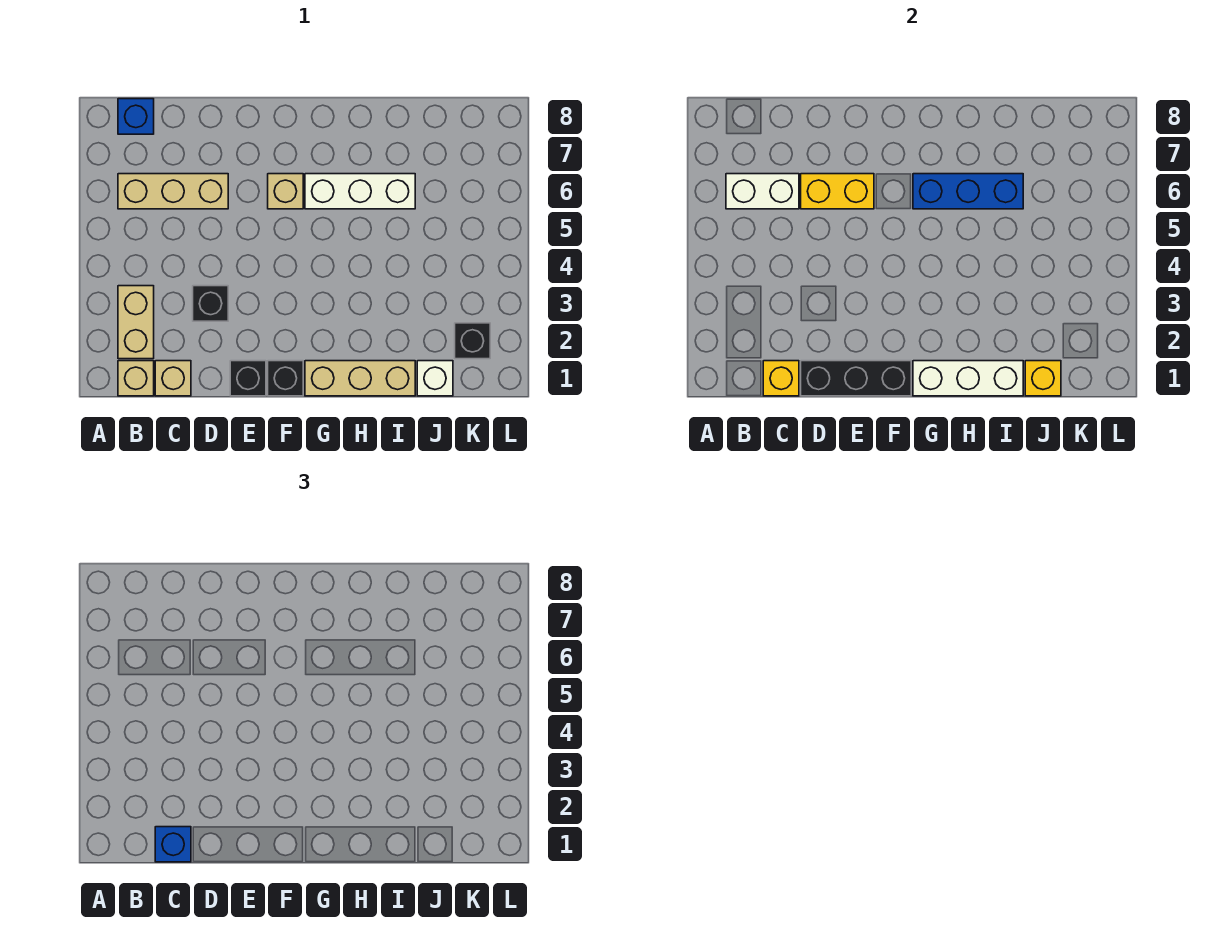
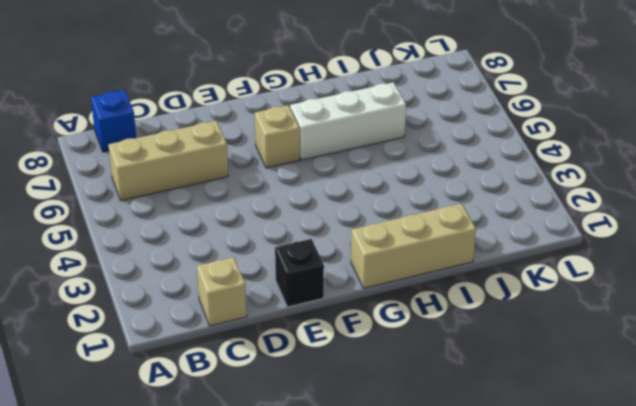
none -> tan 1x1 brick [118,361,154,396]
none -> tan 1x2 brick [118,286,154,359]
none -> black 1x1 brick [193,286,228,321]

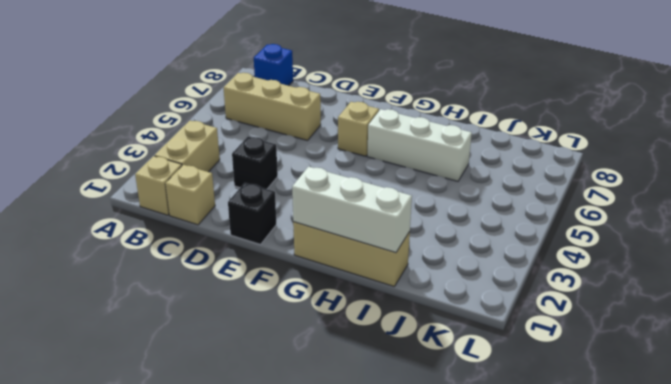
none -> black 1x1 brick [268,361,303,396]
none -> white 1x1 brick [417,361,453,396]
none -> black 1x1 brick [455,323,490,359]

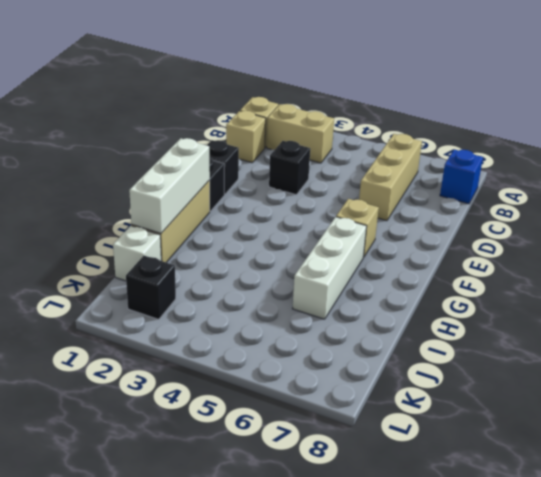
none -> white 1x2 brick [726,174,799,209]
none -> yellow 1x1 brick [763,361,799,396]
none -> black 1x3 brick [801,361,911,396]

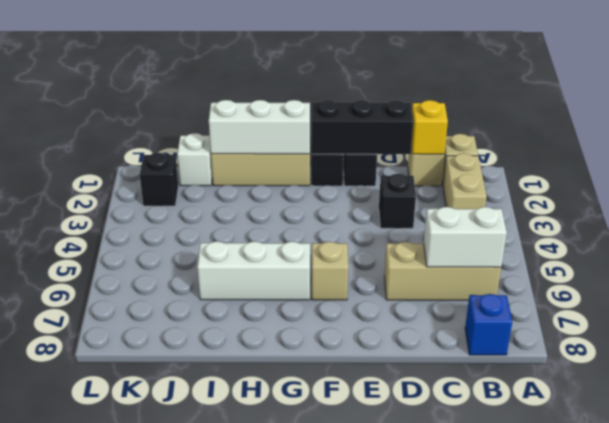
none -> yellow 1x2 brick [801,174,874,209]
none -> blue 1x3 brick [913,174,1023,209]
none -> yellow 1x1 brick [1025,361,1061,396]

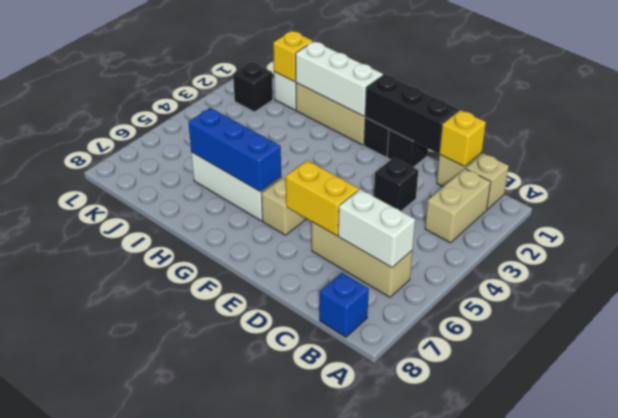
none -> blue 1x1 brick [155,827,191,862]

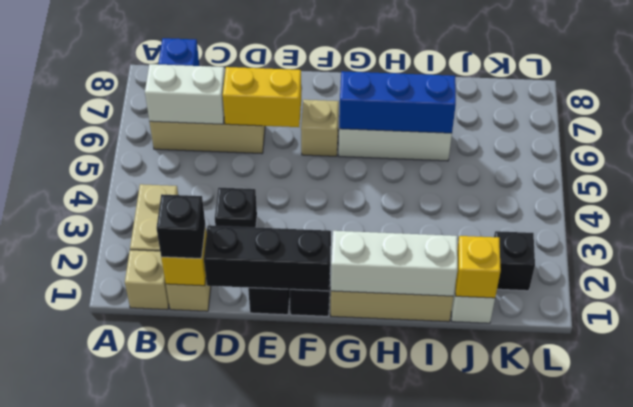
black 1x1 brick [157,194,205,259] -> blue 1x1 brick [155,827,191,862]

